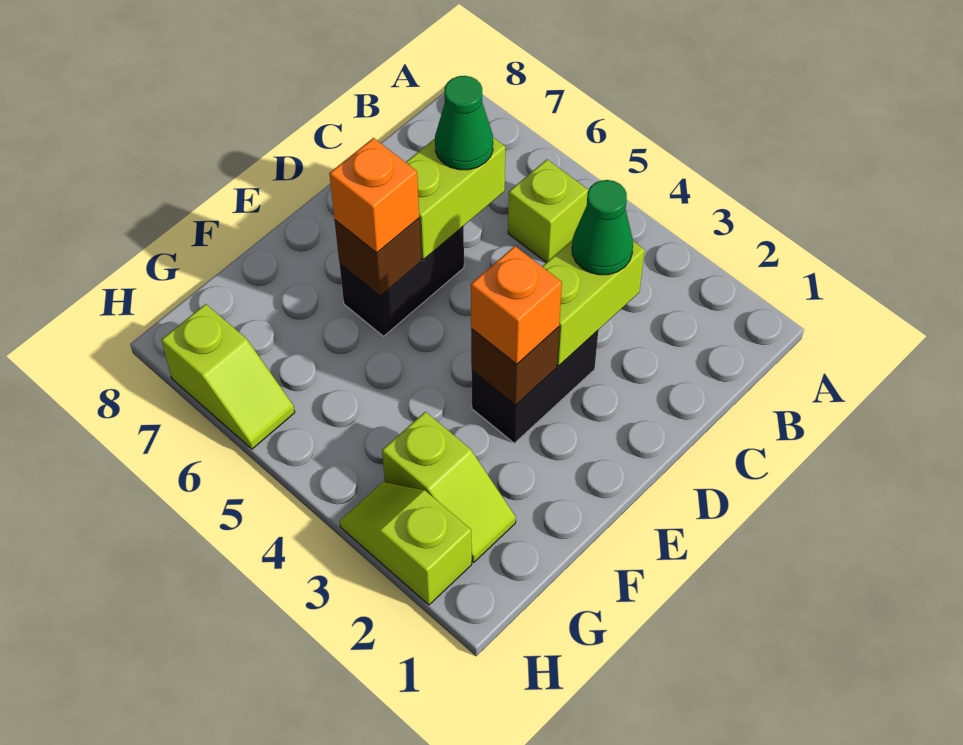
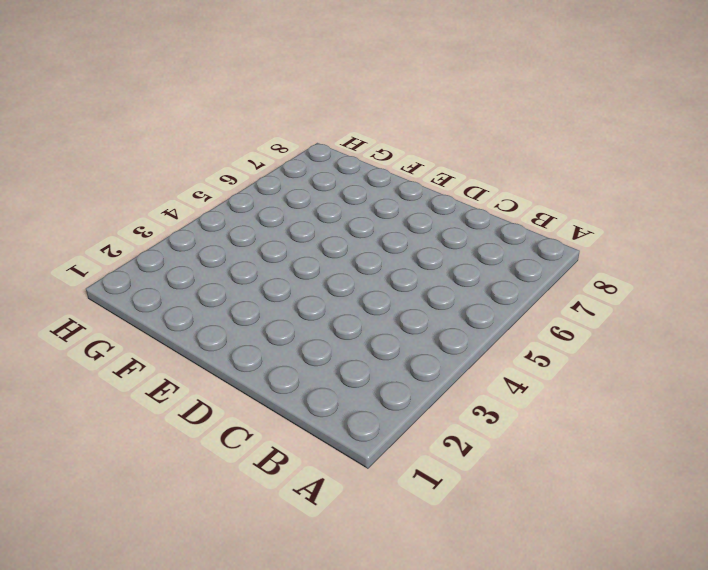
none -> lime 1x1 brick [508,160,588,263]
none -> black 1x2 brick [472,331,598,443]
none -> black 1x2 brick [340,227,464,336]

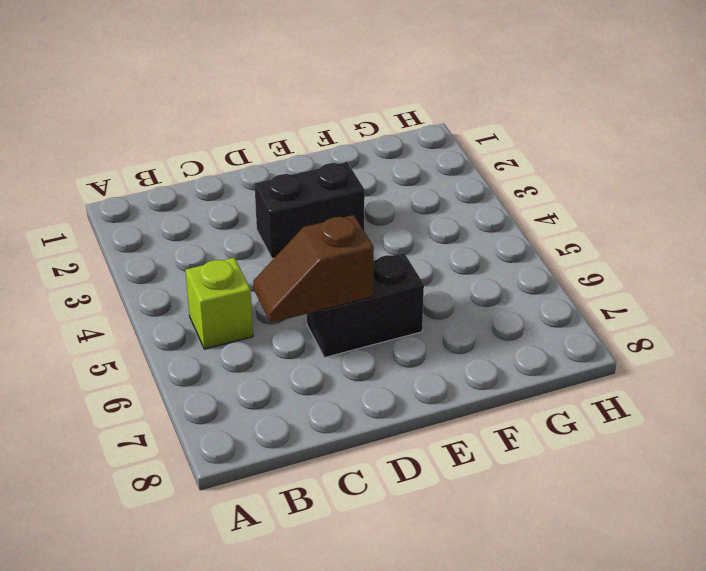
brown 1x2 slope [253,215,374,323] -> lime 1x2 brick [406,138,505,259]
none -> lime 1x2 slope [382,412,516,562]
none -> lime 1x2 slope [340,482,472,605]
none -> lime 1x2 slope [161,304,295,449]

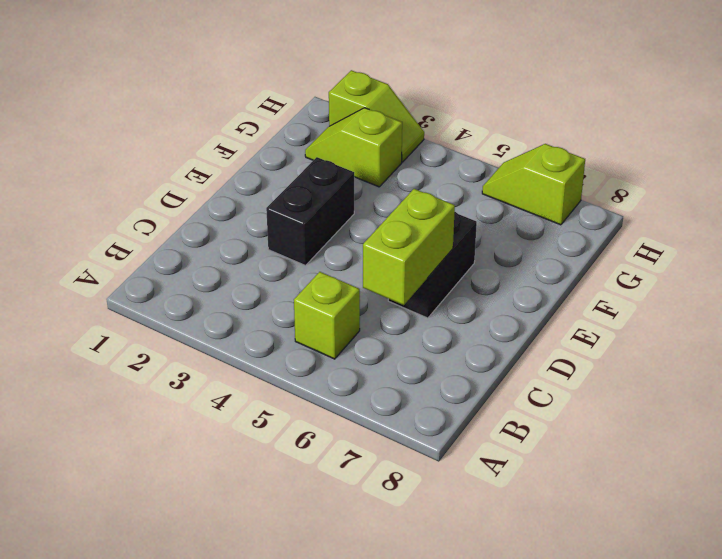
none -> lime 1x2 brick [542,241,645,366]
none -> brown 1x1 brick [471,327,559,405]
none -> brown 1x1 brick [335,218,421,296]

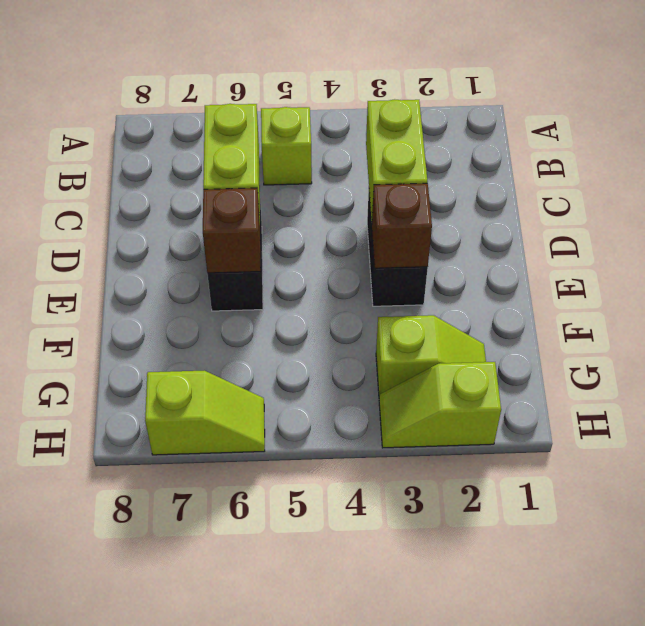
none -> green 1x1 cone [572,180,633,275]
none -> green 1x1 cone [435,76,493,170]
none -> orange 1x1 brick [471,246,562,364]

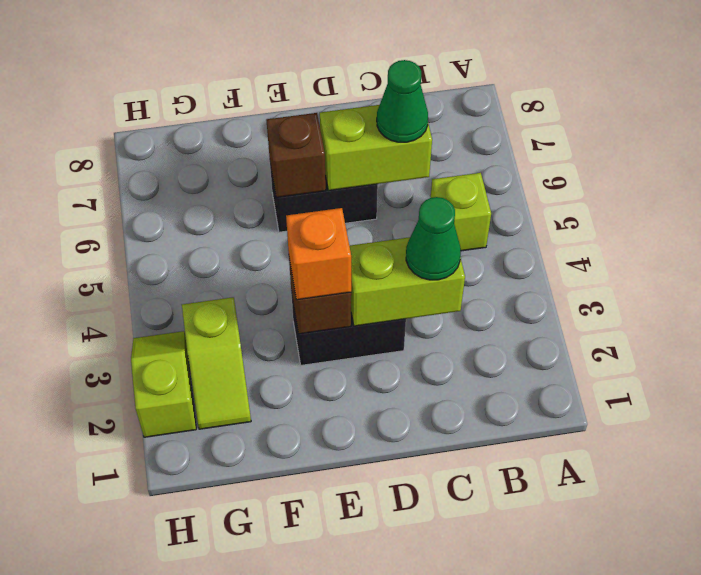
none -> lime 1x2 slope [161,304,295,449]
none -> orange 1x1 brick [329,138,419,253]

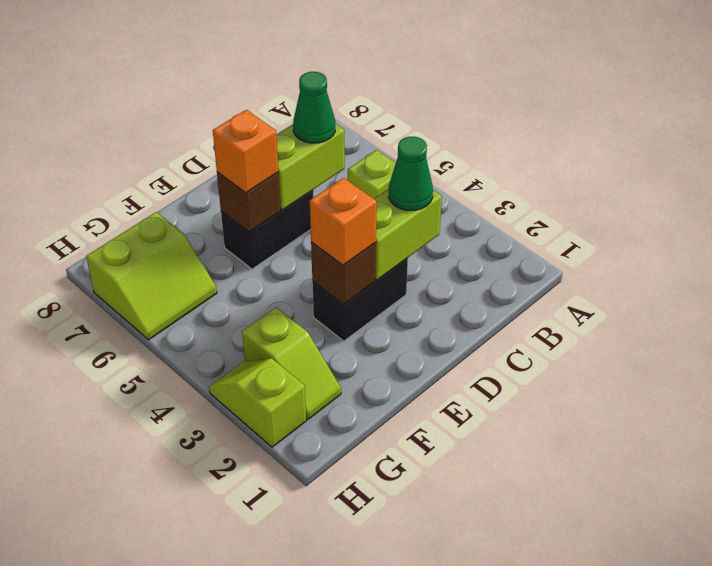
lime 2x2 slope [86,212,217,340] -> lime 1x2 slope [161,304,295,449]

